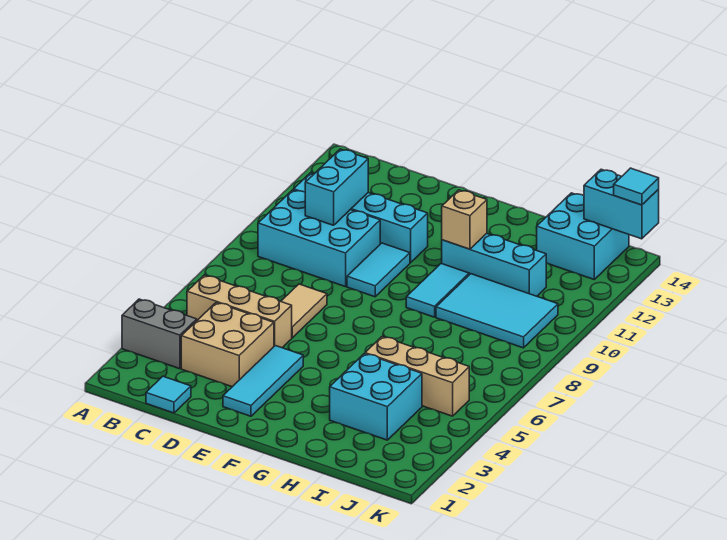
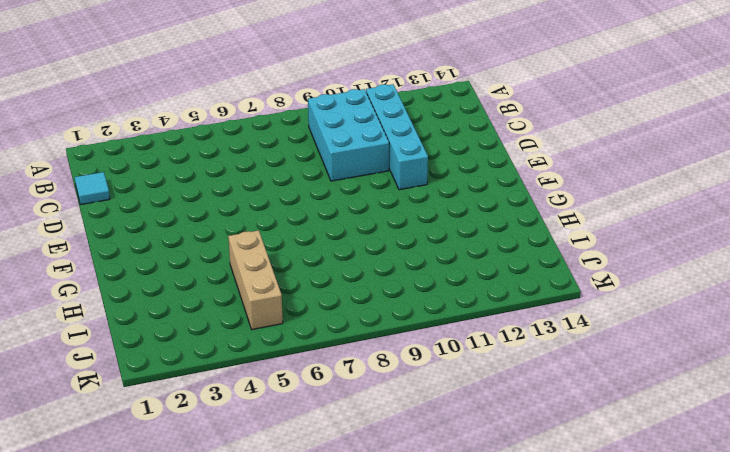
none -> grey 1x2 brick [122,299,197,369]
none -> tan 1x3 brick [187,275,292,348]
none -> tan 2x2 brick [181,303,274,387]

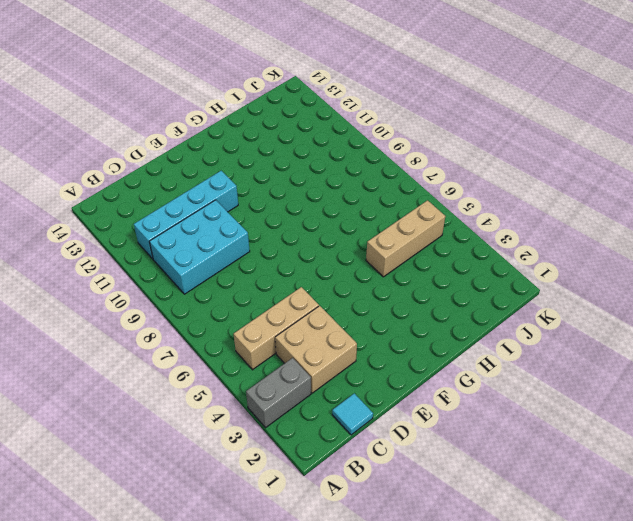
none -> tan 1x2 tile [281,284,327,338]
none -> cyan 1x3 tile [223,346,303,416]
none -> cyan 1x2 tile [347,243,410,297]

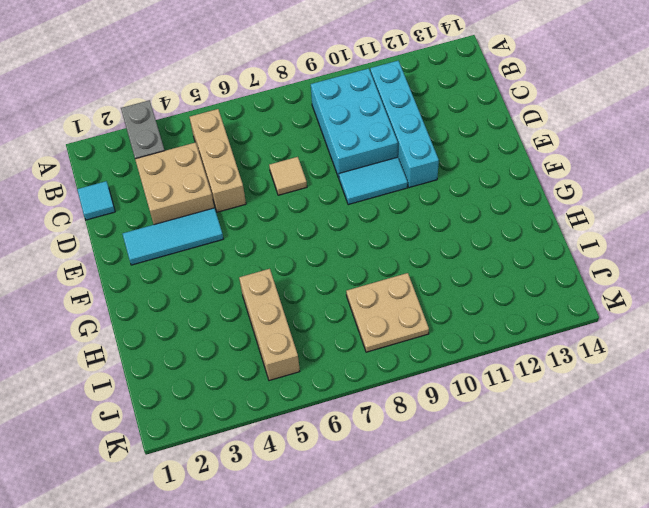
tan 1x1 tile [269,157,307,195] -> tan 1x2 tile [281,284,327,338]
tan 2x2 plate [346,273,429,352] -> cyan 2x3 tile [436,274,558,348]
none -> cyan 1x2 tile [406,263,469,317]
none -> cyan 1x3 brick [442,234,546,296]
none -> cyan 2x2 brick [330,354,422,440]

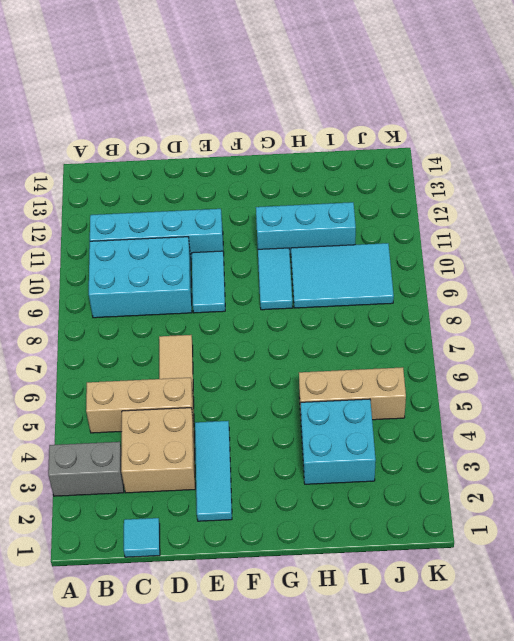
none -> cyan 2x2 brick [537,193,629,279]
none -> cyan 1x2 brick [305,149,368,225]
none -> tan 1x1 brick [442,190,487,249]

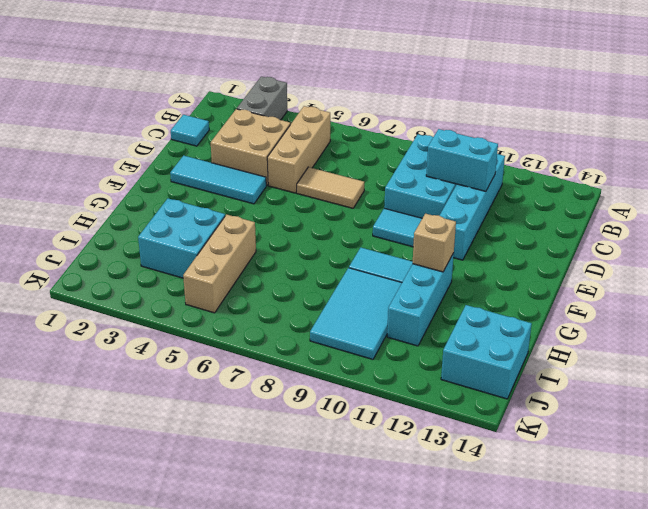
none -> cyan 1x2 brick [584,169,659,239]
none -> cyan 1x1 tile [614,168,659,205]

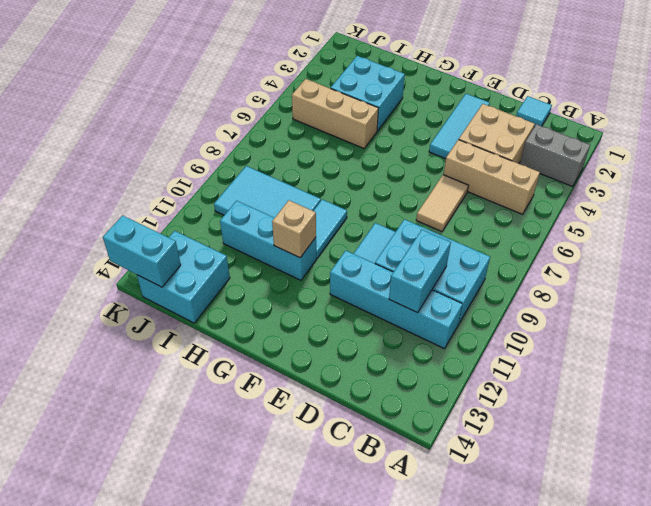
none -> cyan 1x1 tile [614,168,659,205]

